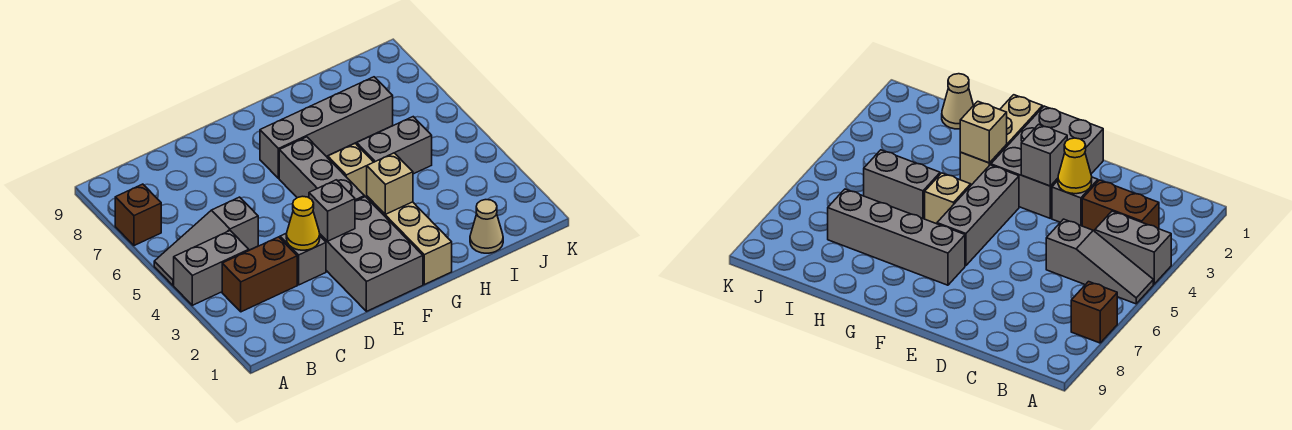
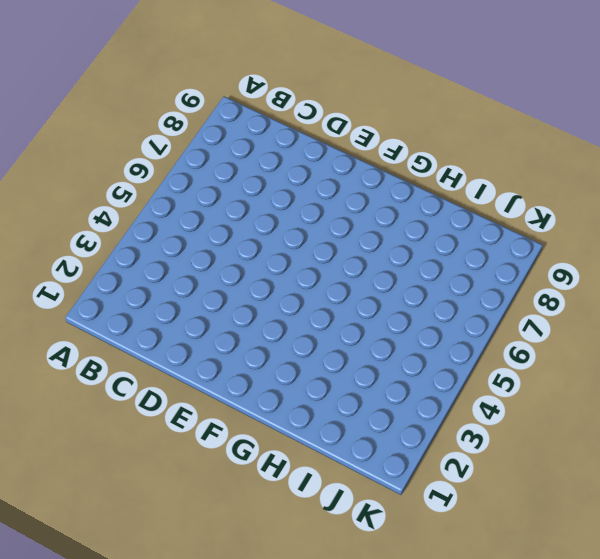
none -> grey 1x2 brick [174,231,249,305]
none -> grey 1x3 slope [154,197,258,285]
none -> brown 1x1 brick [115,184,161,246]

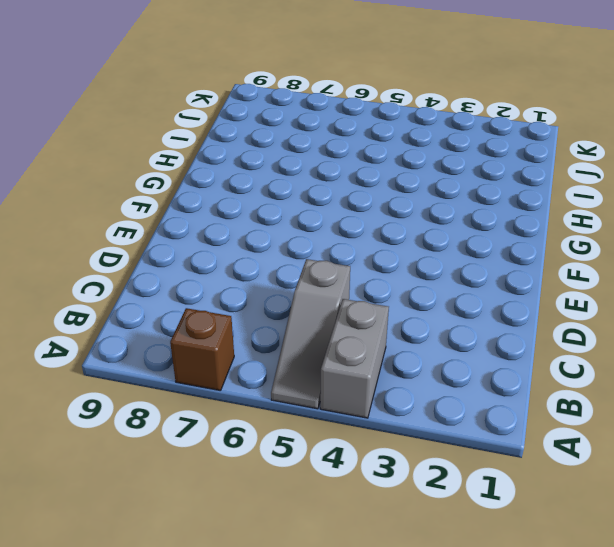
none -> brown 1x2 brick [222,237,297,312]
none -> grey 1x1 brick [280,233,326,285]
none -> grey 2x3 brick [320,197,423,311]

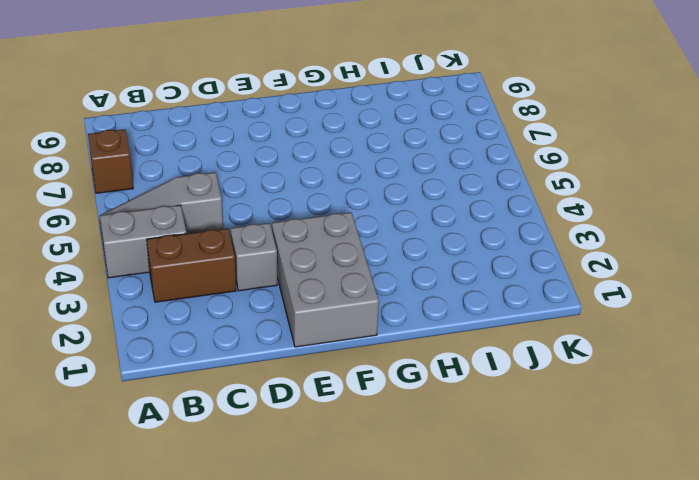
none -> grey 1x3 brick [279,137,364,201]
none -> grey 1x4 brick [260,77,393,178]
none -> tan 1x3 brick [367,196,452,285]

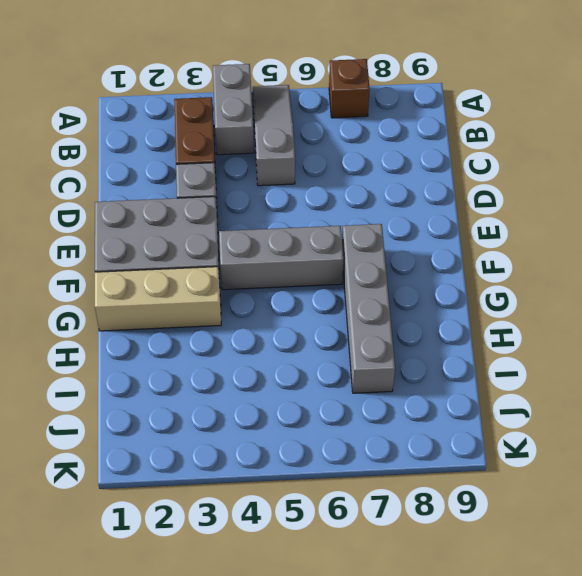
none -> tan 1x1 brick [328,143,373,197]
none -> grey 1x2 brick [357,117,432,174]
none -> tan 1x1 cone [470,200,503,253]

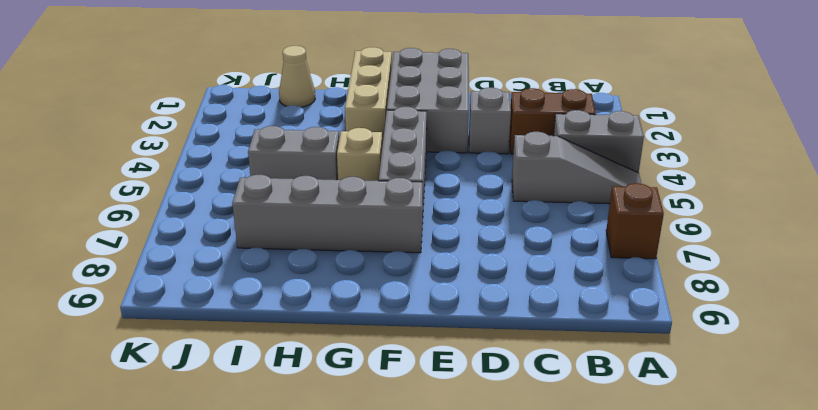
none -> yellow 1x1 cone [286,196,320,250]
none -> grey 1x1 brick [309,180,355,241]
none -> tan 1x1 brick [367,153,413,214]

